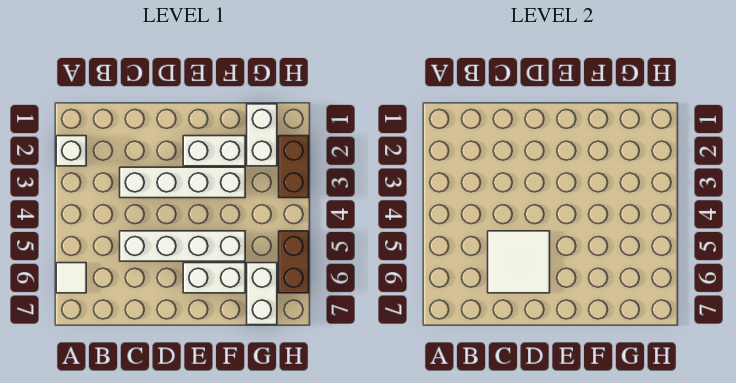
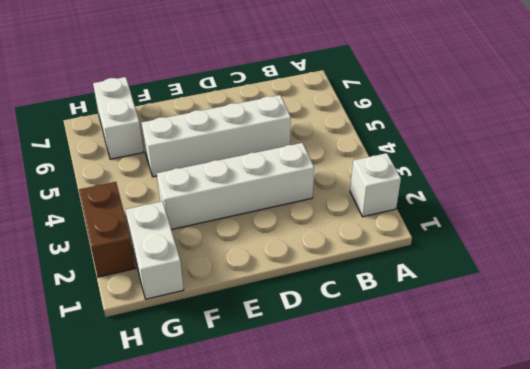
none -> white 1x1 tile [56,263,86,293]
none -> white 1x2 brick [183,136,245,166]

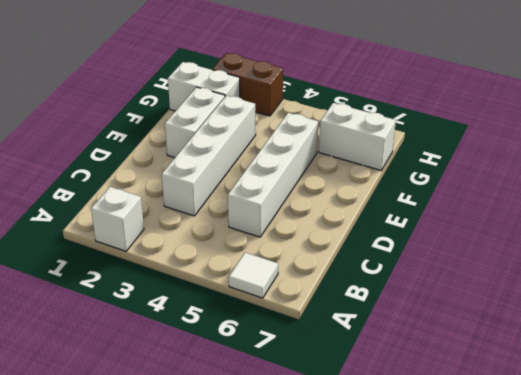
none -> white 1x2 brick [183,263,245,293]
none -> brown 1x2 brick [279,231,309,293]

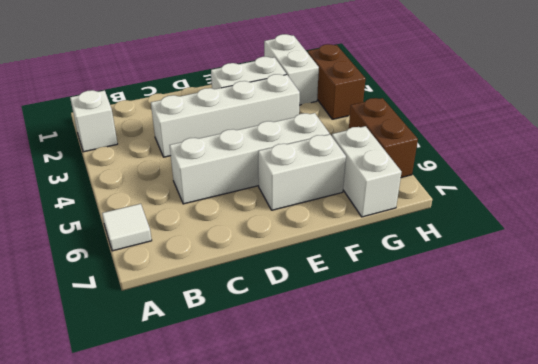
none -> white 2x2 tile [488,231,550,293]

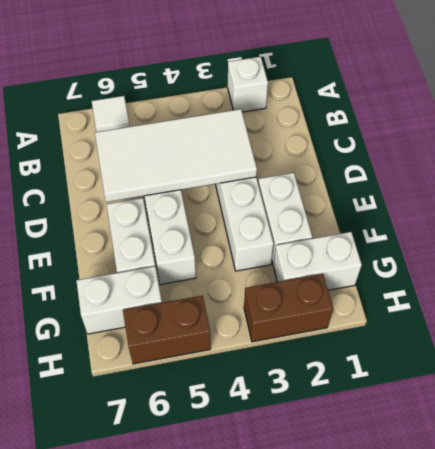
white 2x4 tile [95,109,257,202] -> white 2x2 tile [488,231,550,293]

